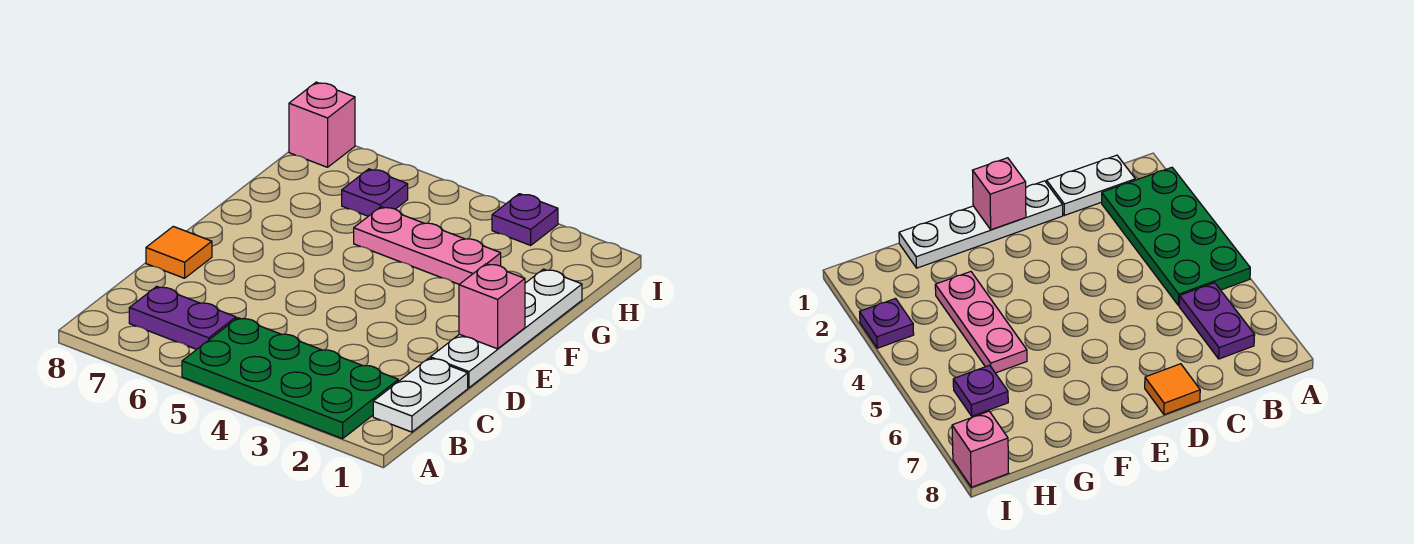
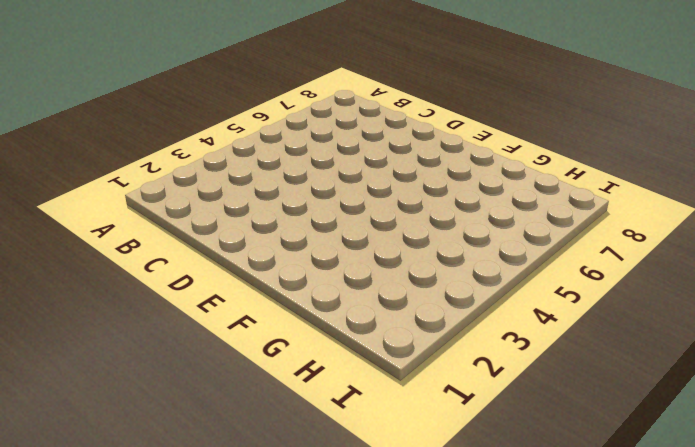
none -> green 2x4 plate [182,318,398,439]
none -> white 1x2 plate [373,358,468,432]

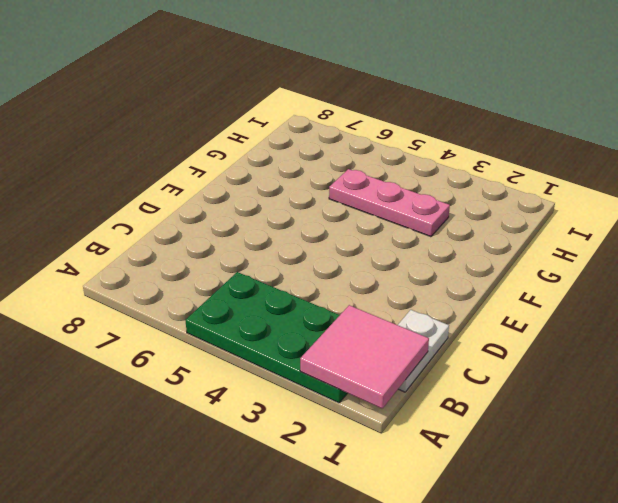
pink 2x2 tile [300,305,429,408] -> none
none -> purple 1x2 plate [129,286,236,349]
none -> white 1x4 plate [430,269,582,388]

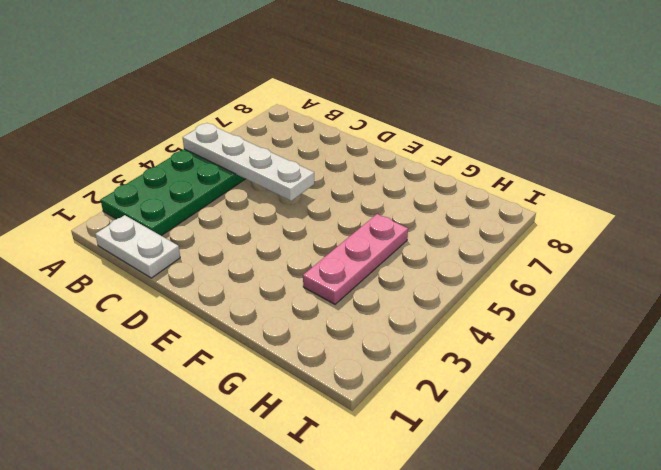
white 1x4 plate [183,123,314,201] -> white 1x4 plate moved to [430,269,582,388]
none -> purple 1x2 plate [129,286,236,349]
none -> orange 1x1 tile [146,226,212,278]

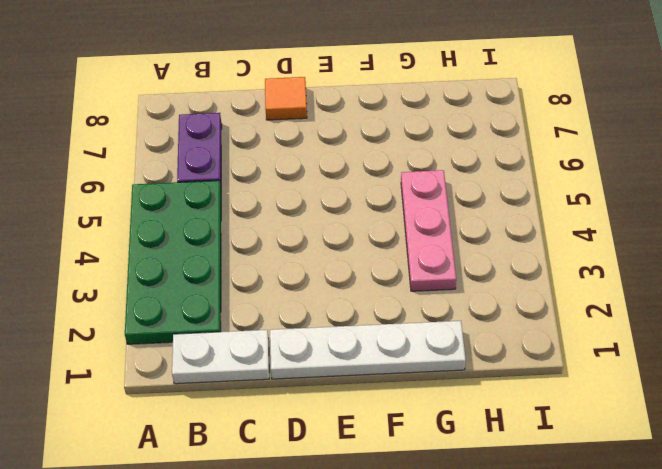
none -> purple 1x1 plate [342,169,408,216]
none -> purple 1x1 plate [492,194,558,245]

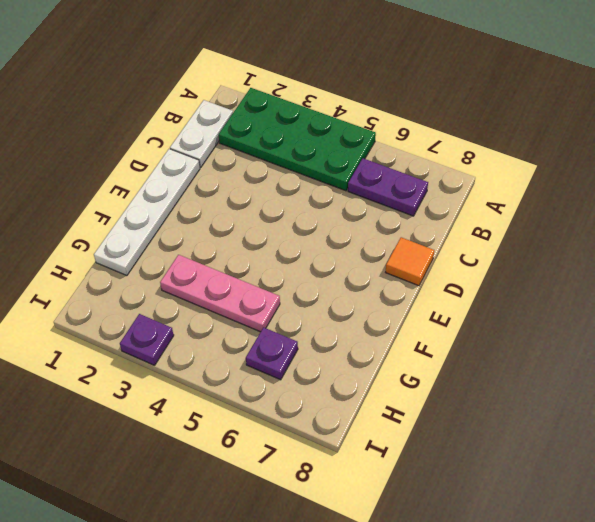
none -> pink 1x1 brick [289,82,355,167]
none -> pink 1x1 brick [459,264,525,349]

